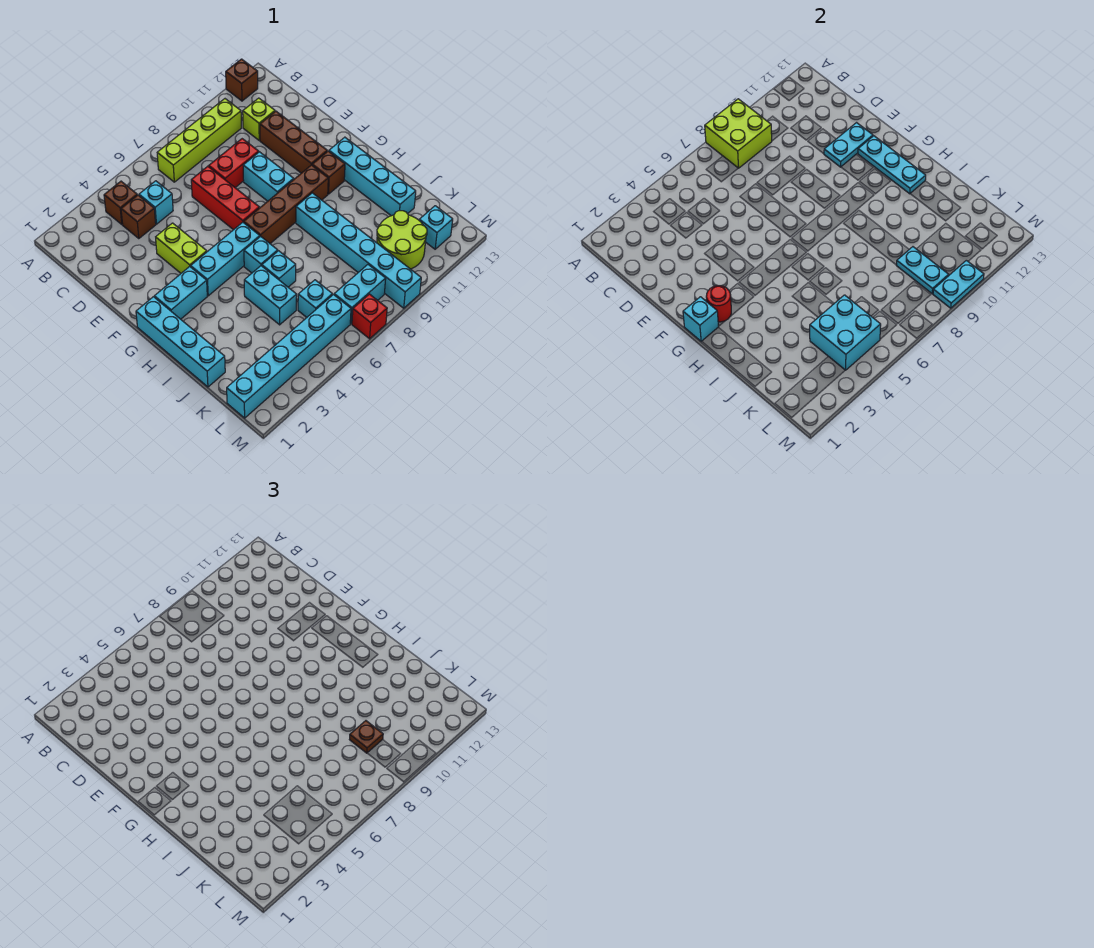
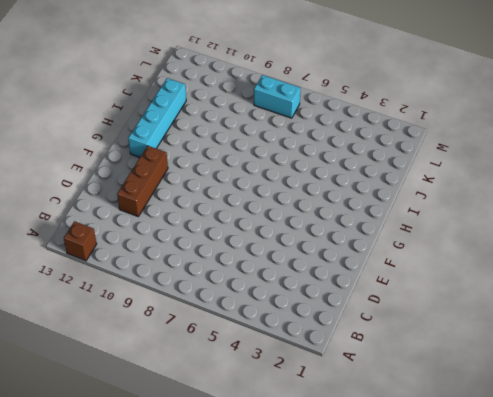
none -> brown 1x1 brick [104,181,137,225]
none -> lime 1x4 brick [157,99,241,182]
none -> brown 1x1 brick [121,195,156,238]
none -> cyan 1x1 brick [139,181,173,224]

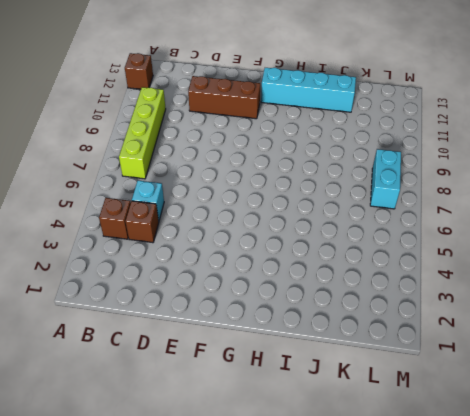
none -> lime 1x1 brick [243,98,275,140]
none -> red 1x3 brick [191,166,259,230]
none -> red 1x2 brick [209,139,259,188]
none -> lime 1x2 brick [156,223,207,273]

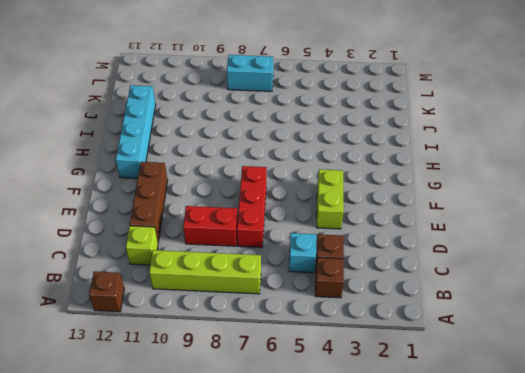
none -> cyan 1x2 brick [243,152,294,201]
none -> cyan 1x4 brick [136,297,225,387]
none -> cyan 1x2 brick [154,267,207,319]
none -> cyan 1x3 brick [191,222,260,296]

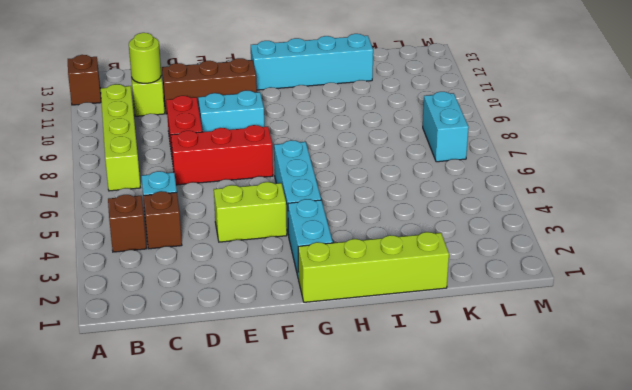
lime 1x1 round brick [129,33,161,83] -> none
lime 1x4 brick [298,232,449,302] -> cyan 1x4 brick [136,297,225,387]
none -> brown 1x4 brick [244,165,328,243]
none -> brown 1x1 brick [312,151,345,194]
none -> cyan 1x1 brick [244,236,278,273]
none -> cyan 1x6 brick [296,193,421,308]

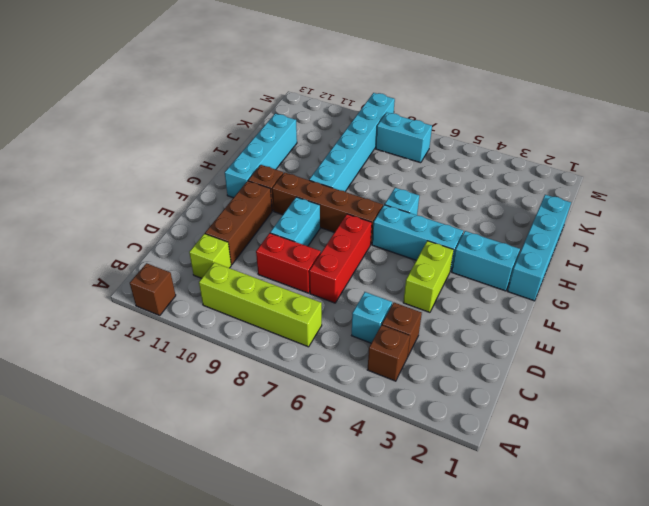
none -> cyan 1x2 brick [244,266,297,325]
none -> cyan 1x1 brick [262,251,296,287]
none -> cyan 1x1 brick [298,280,332,317]
none -> lime 2x2 round brick [377,211,427,269]

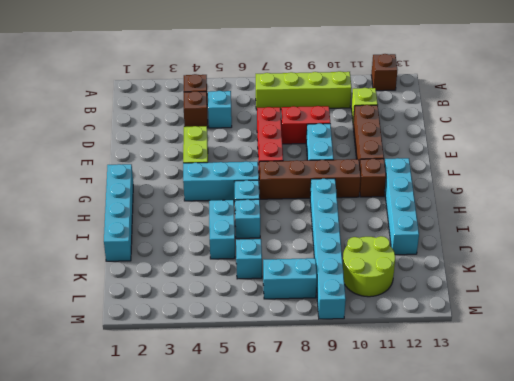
none -> cyan 1x2 brick [154,267,207,319]
none -> cyan 1x6 brick [227,295,351,418]
none -> cyan 1x1 brick [419,206,453,249]
none -> red 1x1 brick [352,294,387,339]

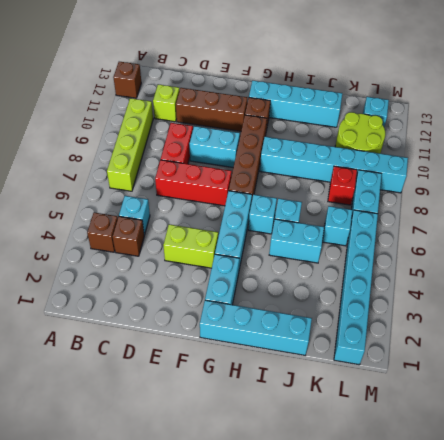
red 1x1 brick [328,166,357,205] -> red 1x1 brick moved to [352,294,387,339]
none -> lime 2x2 brick [705,99,772,168]
none -> cyan 1x2 plate [824,123,873,167]
none -> cyan 1x3 plate [858,136,926,194]
none -> cyan 1x1 brick [683,297,719,341]

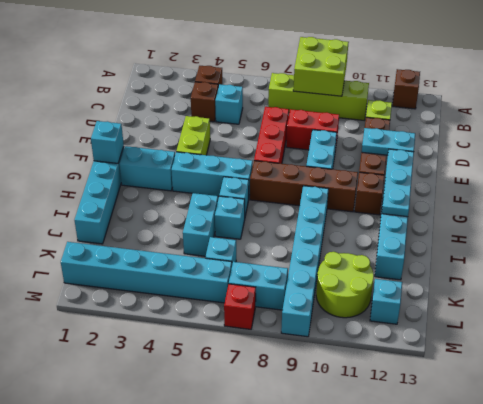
none -> red 1x1 round brick [706,286,731,322]
none -> cyan 2x2 brick [810,295,881,370]
none -> cyan 1x2 plate [896,247,949,294]
none -> cyan 1x2 plate [933,260,984,308]

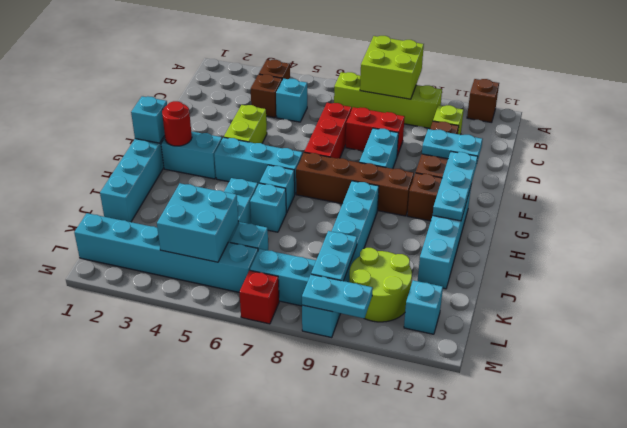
none -> brown 1x1 plate [350,721,383,753]

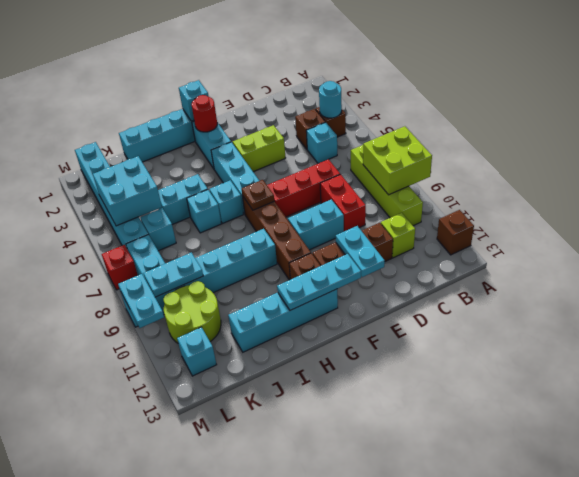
cyan 1x1 round brick [319,81,342,118] -> none
brown 1x1 plate [242,180,274,210] -> brown 1x1 plate moved to [350,721,383,753]

